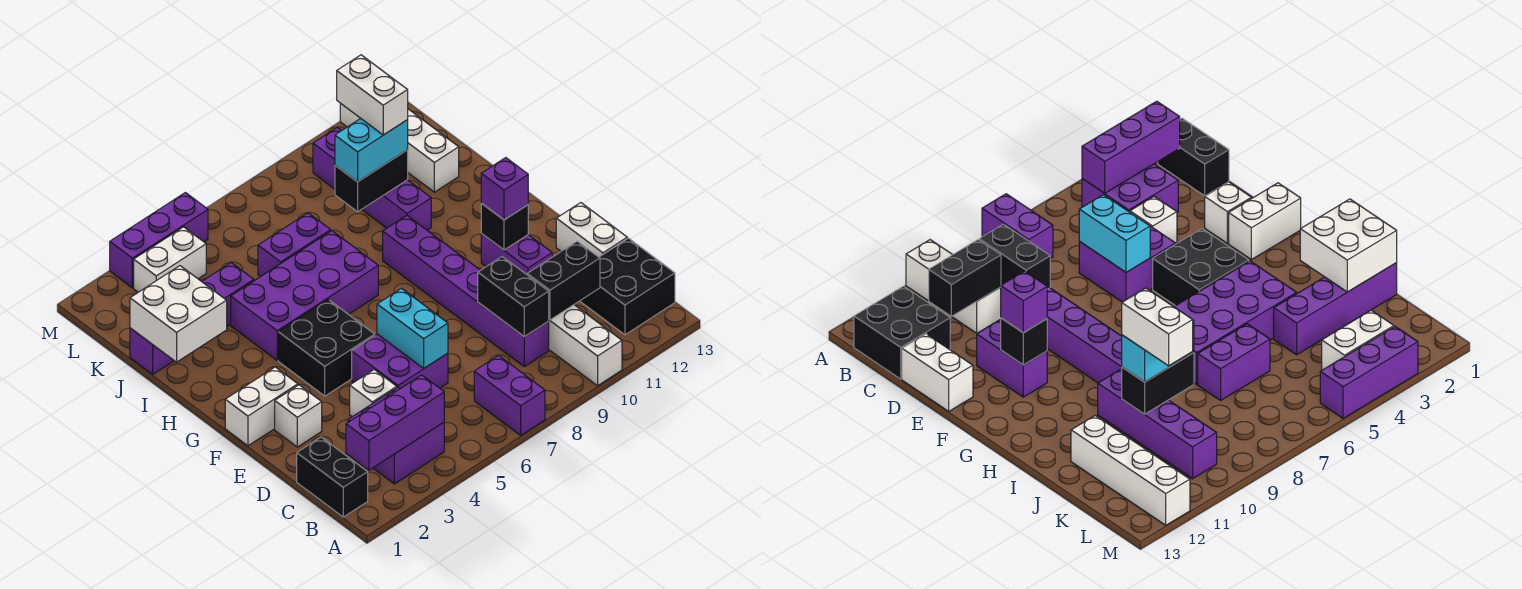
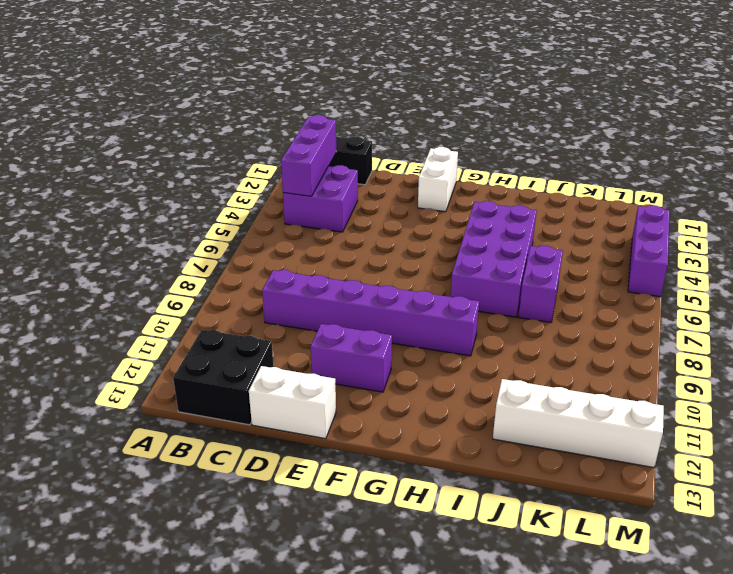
none -> purple 1x2 brick [474,355,545,435]
none -> white 1x3 brick [548,305,622,386]
none -> white 1x1 brick [350,370,397,417]
none -> purple 2x2 brick [352,334,448,389]

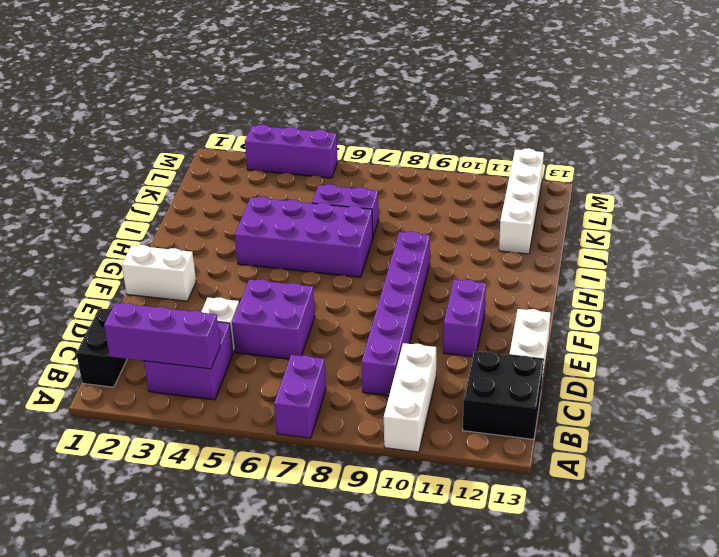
none -> white 1x1 brick [275,385,322,447]
none -> black 2x2 brick [278,299,375,396]
none -> purple 1x4 brick [313,128,431,230]
none -> purple 1x4 brick [130,263,254,374]

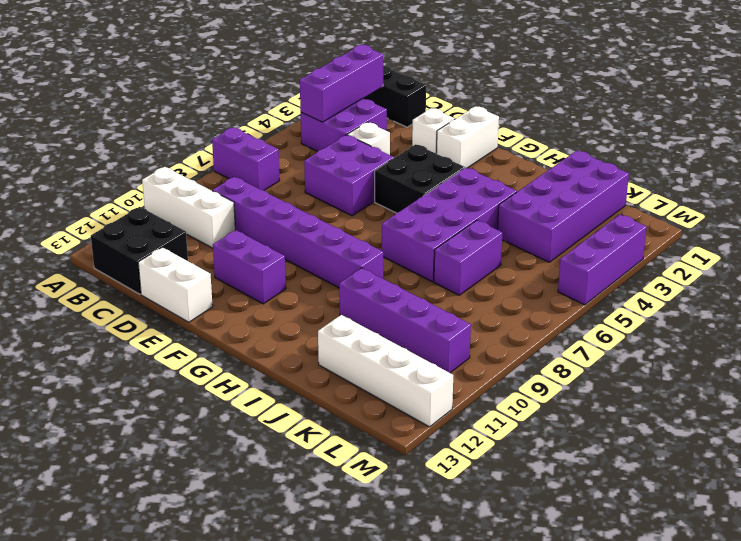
purple 2x4 brick [497,151,629,262] -> purple 1x4 brick [130,263,254,374]
none -> white 1x2 brick [134,227,206,292]
none -> black 1x2 brick [478,257,549,337]
none -> black 1x2 brick [527,241,600,320]
none -> cyan 1x2 brick [377,288,448,368]

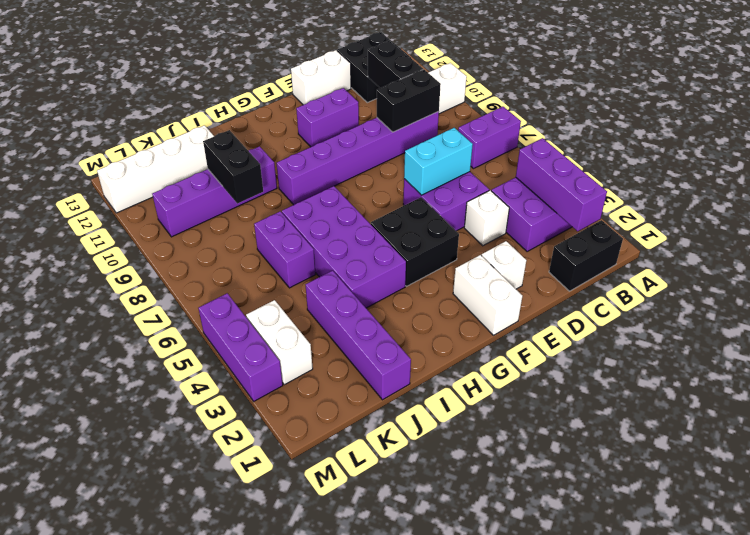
none -> black 1x1 brick [481,204,528,250]
none -> white 2x2 brick [130,266,227,362]
none -> purple 1x1 brick [481,158,528,220]
none -> cyan 1x2 brick [335,118,408,182]

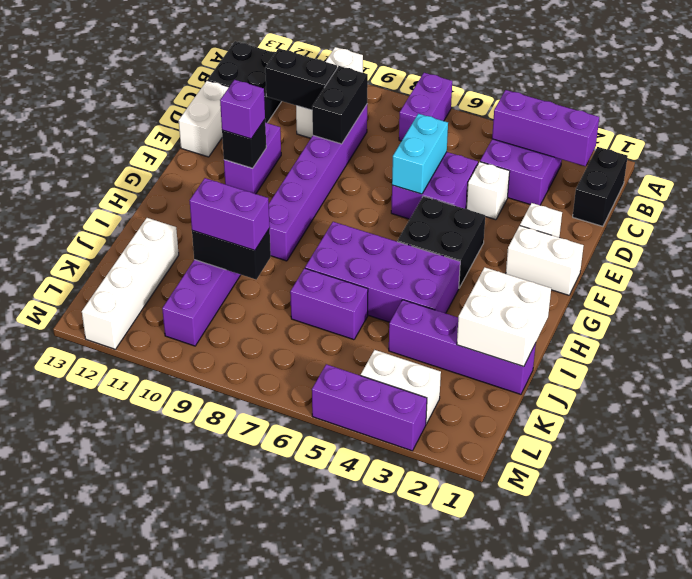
purple 1x2 brick [190,178,270,250] -> cyan 1x2 brick [335,118,408,182]
none -> white 1x2 brick [337,55,408,135]

